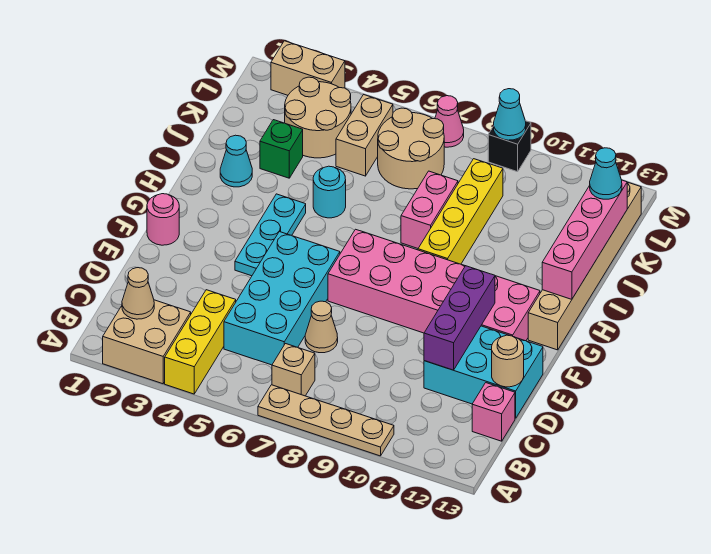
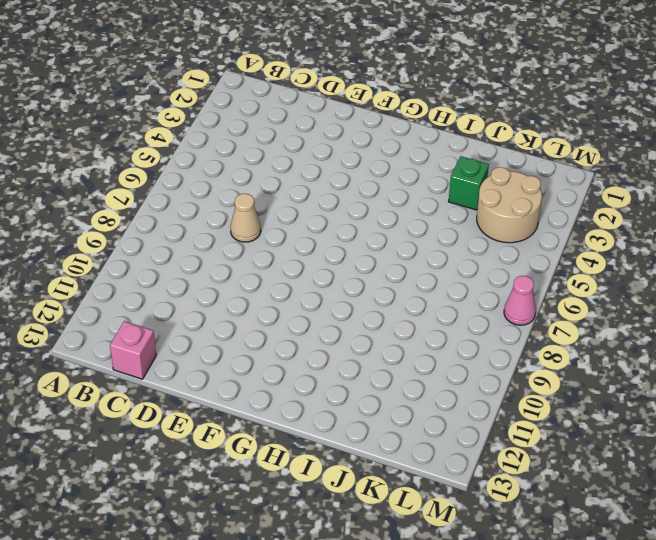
none -> tan 2x2 brick [103,300,191,384]
none -> yellow 1x3 brick [165,290,236,394]
none -> tan 1x4 plate [258,385,394,456]

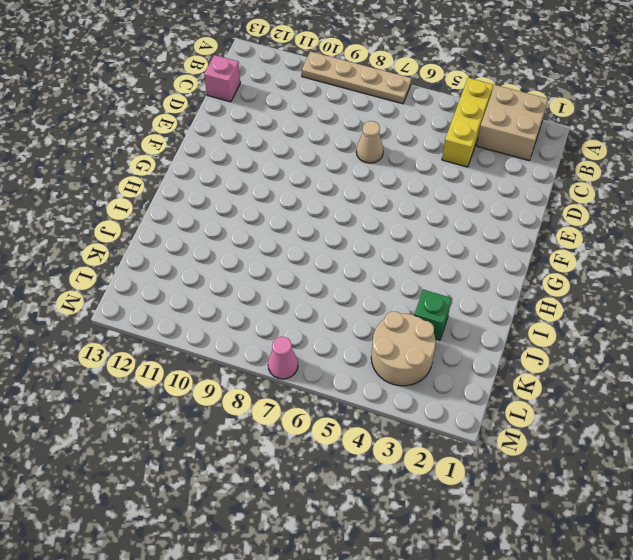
none -> tan 1x1 brick [272,344,315,396]
none -> cyan 2x4 brick [224,232,340,365]
none -> cyan 2x3 brick [424,326,543,418]

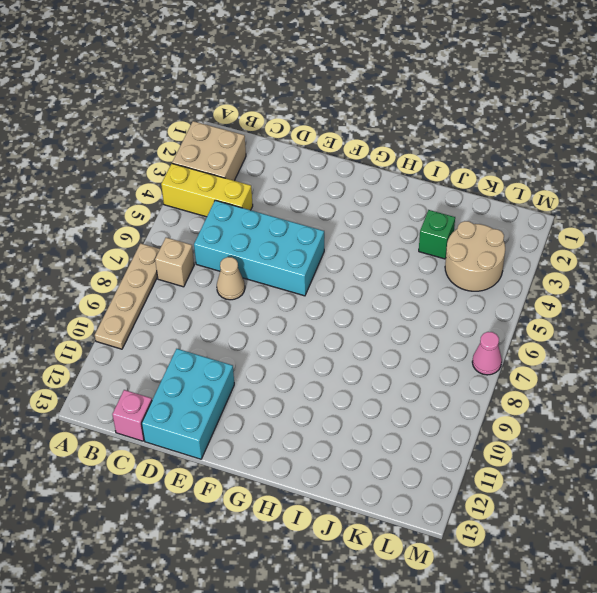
none -> pink 1x1 round brick [147,194,179,245]
none -> cyan 1x3 plate [235,194,306,276]
none -> pink 2x6 brick [328,229,540,341]

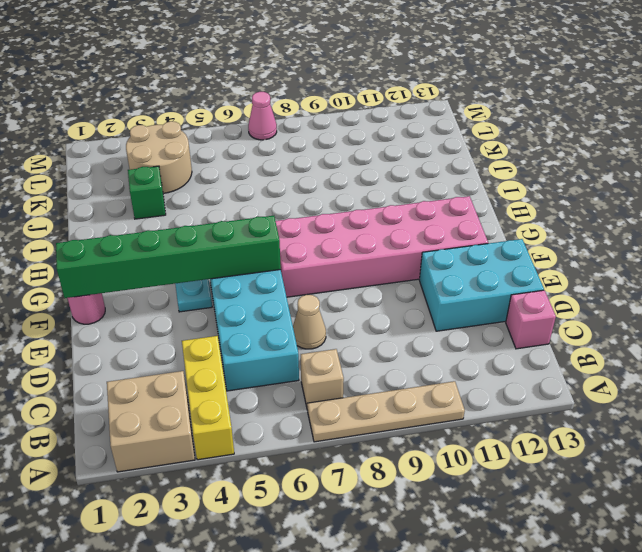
green 1x6 brick [56,216,281,298] -> none
none -> tan 1x6 brick [528,182,641,350]
none -> yellow 1x4 brick [418,159,503,264]
none -> cyan 1x1 cone [220,135,252,187]

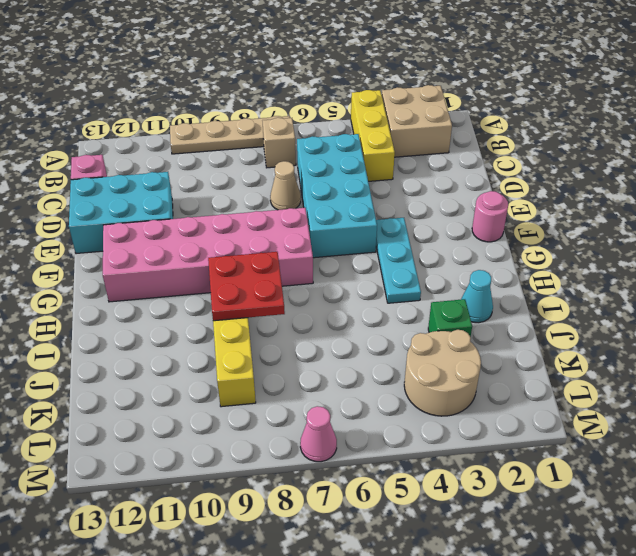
red 2x2 plate [208,252,285,321] -> none
none -> tan 1x6 brick [528,182,641,350]
none -> cyan 1x1 round brick [313,166,346,218]
none -> pink 1x2 brick [401,171,458,248]

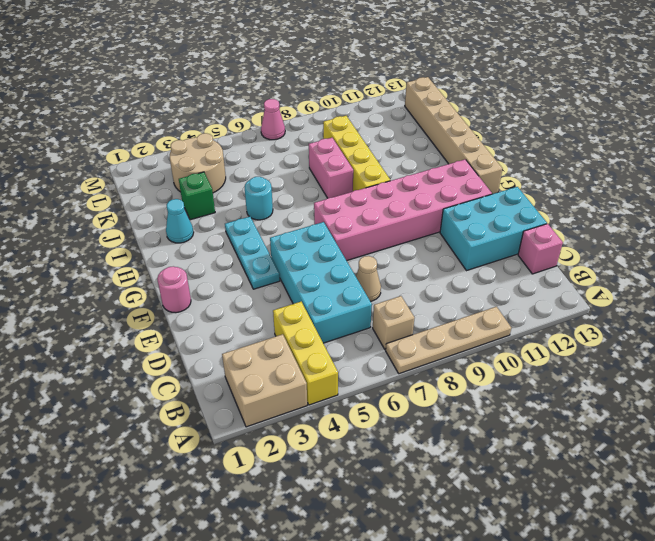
none -> tan 1x2 brick [336,95,393,176]
none -> tan 2x2 round brick [378,108,444,189]
none -> tan 1x2 brick [271,41,345,95]

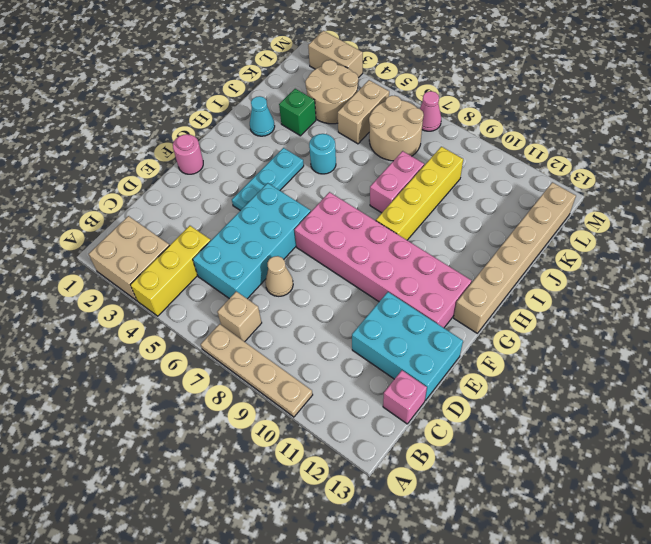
none -> black 1x1 brick [488,121,531,172]
none -> tan 1x1 cone [122,268,154,319]
none -> purple 1x3 brick [424,266,495,370]

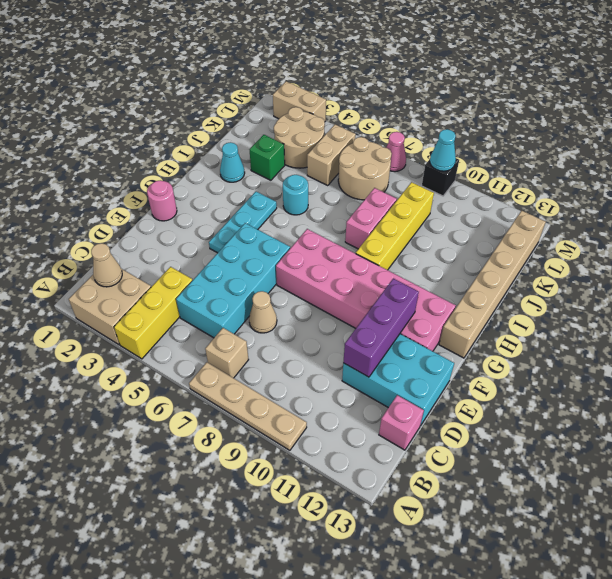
none -> tan 1x1 round brick [492,335,524,387]
none -> pink 1x4 brick [542,180,627,299]
none -> cyan 1x1 cone [590,148,622,199]

